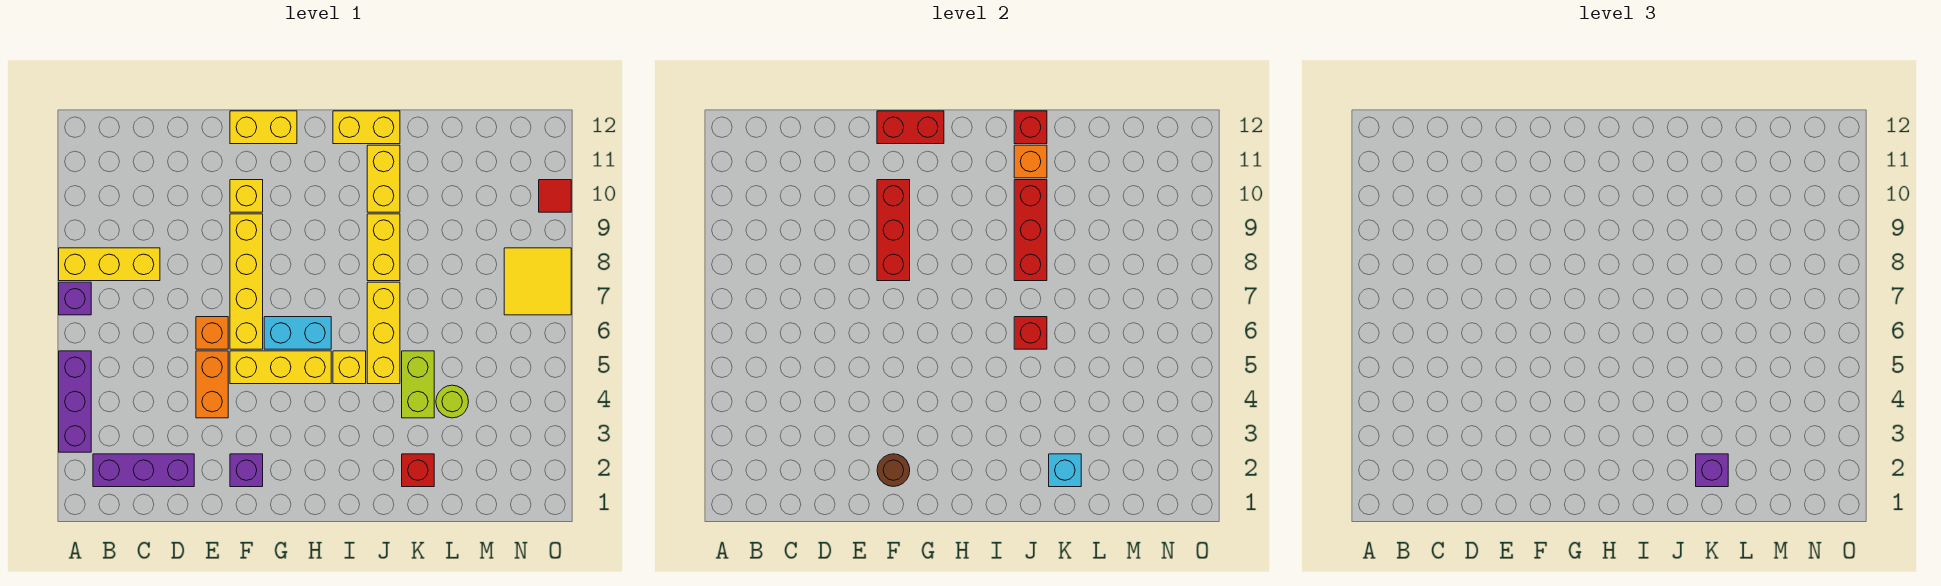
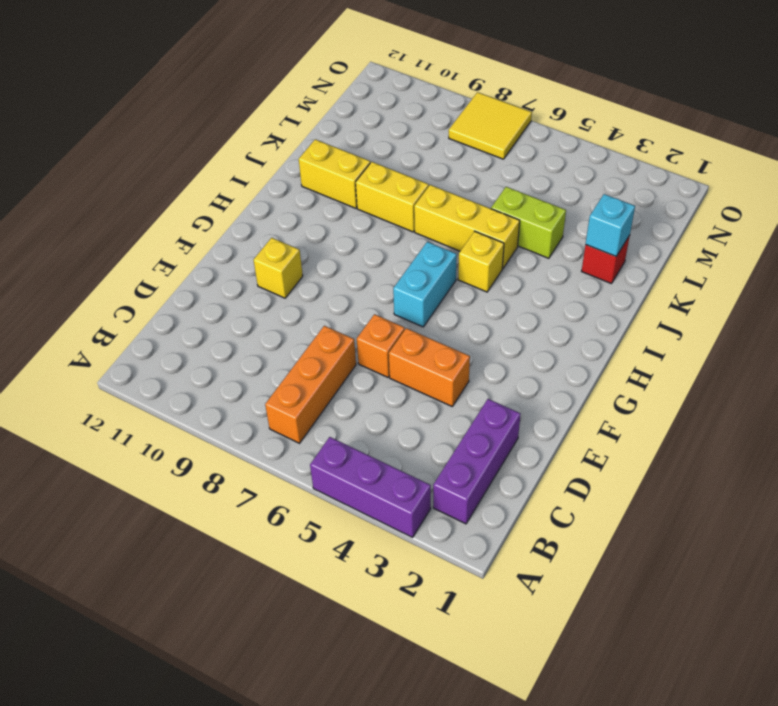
orange 1x3 brick [265,326,356,443] -> none
none -> purple 1x1 brick [59,282,91,315]
none -> yellow 1x3 brick [59,248,160,281]
none -> purple 1x1 brick [230,454,263,487]
none -> yellow 1x3 brick [230,351,331,384]

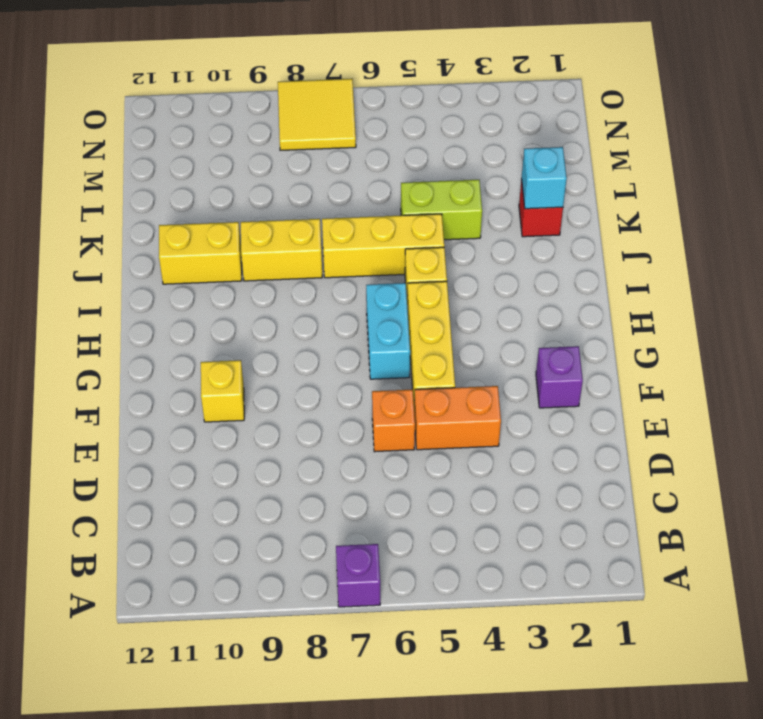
none -> purple 1x3 brick [59,351,91,452]
none -> yellow 1x3 brick [59,248,160,281]
none -> purple 1x3 brick [93,454,194,487]
none -> yellow 1x4 brick [230,214,263,349]

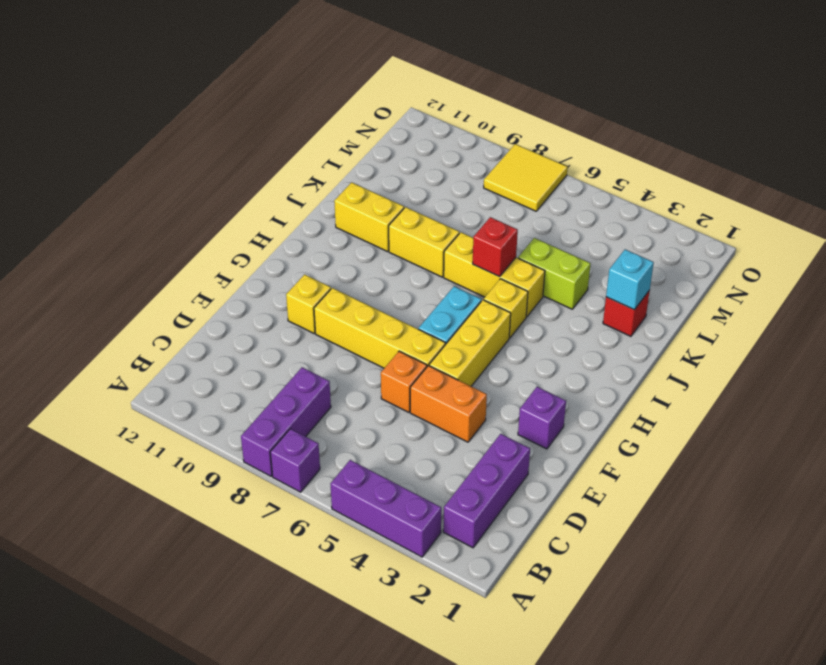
purple 1x3 brick [241,367,331,476] -> yellow 1x3 brick [59,248,160,281]
none -> yellow 1x2 brick [230,111,297,144]
none -> yellow 1x2 brick [333,111,400,144]
none -> lime 1x1 round brick [436,385,469,418]
none -> red 1x1 tile [539,180,571,212]

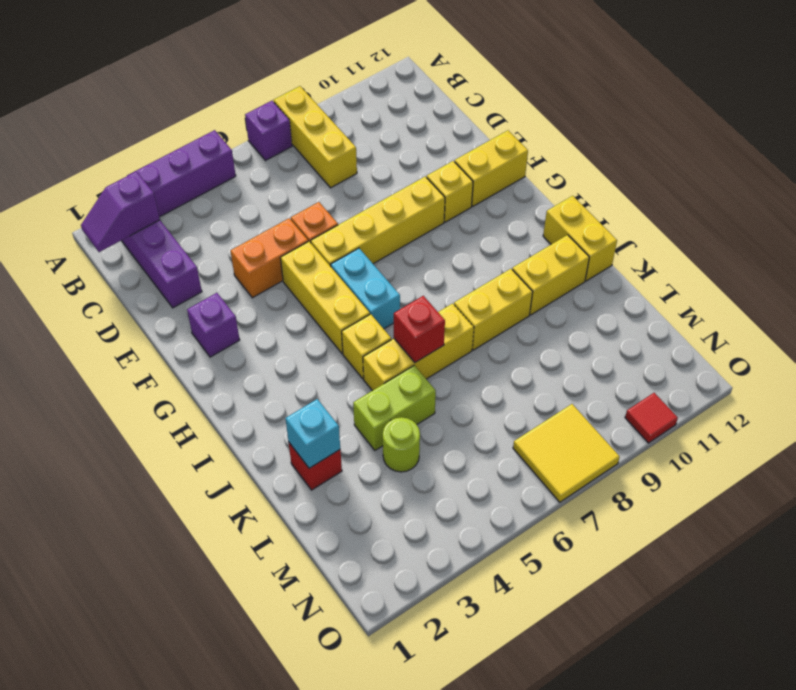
purple 1x2 slope [81,172,160,252] -> none
yellow 1x2 brick [455,130,528,206] -> yellow 1x2 brick turned to [230,111,297,144]
none -> brown 1x1 round brick [877,454,910,487]
none -> red 1x3 brick [877,180,910,281]
none -> red 1x2 brick [877,111,944,144]
none -> red 1x3 brick [1014,180,1047,281]

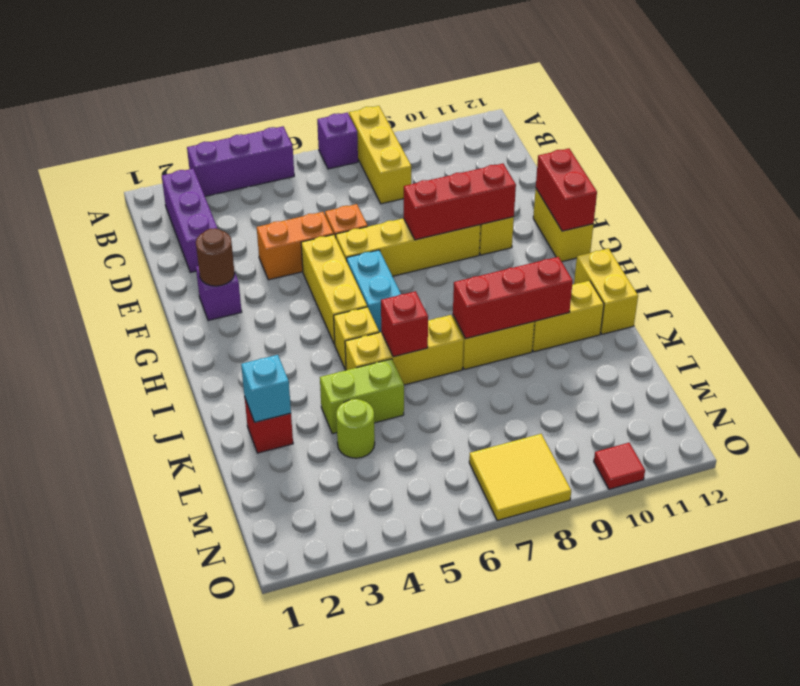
none -> orange 1x1 brick [1014,145,1047,178]
none -> red 1x1 brick [1014,111,1047,144]
none -> purple 1x1 brick [1696,454,1728,487]

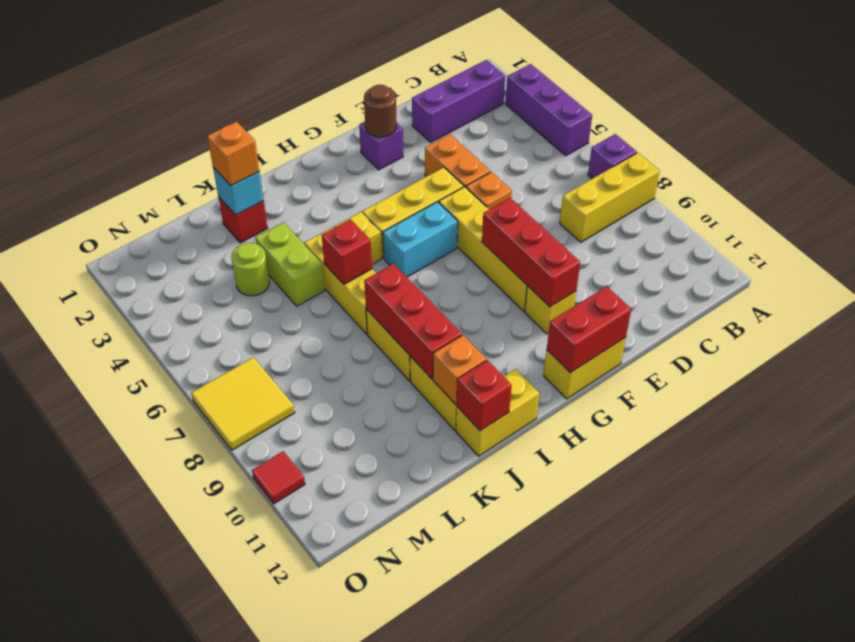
orange 1x1 brick [207,122,259,186] -> purple 1x1 brick [1696,454,1728,487]

